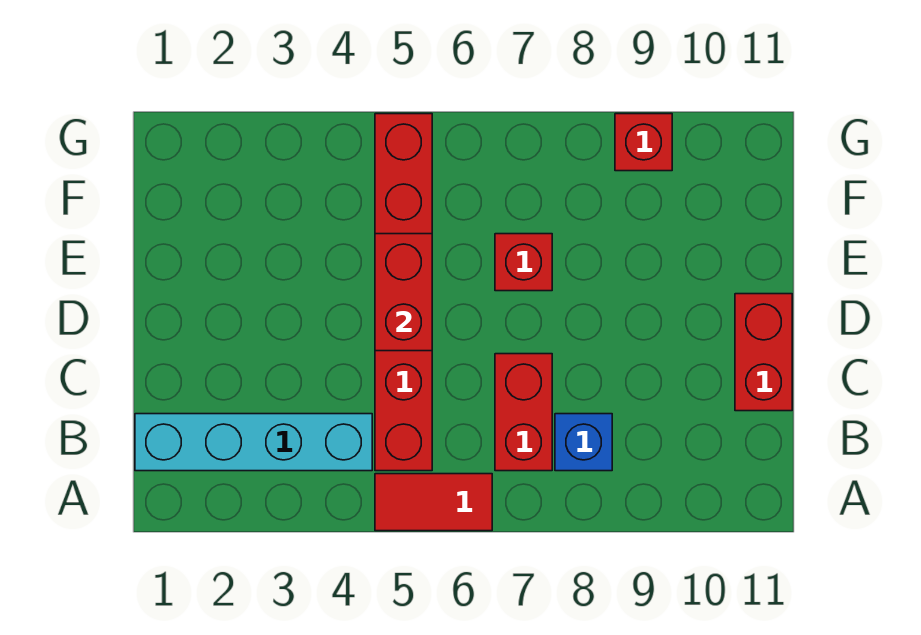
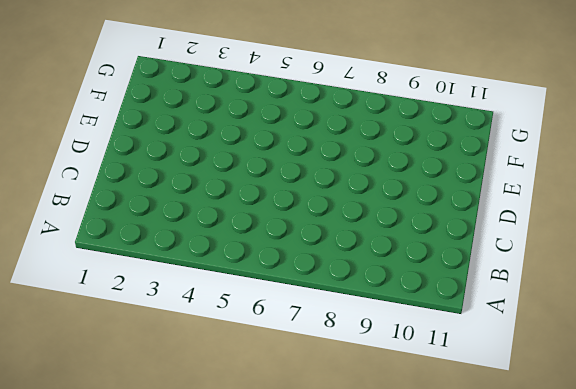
none -> red 1x2 tile [375,474,492,531]
none -> cyan 1x4 brick [135,414,372,471]

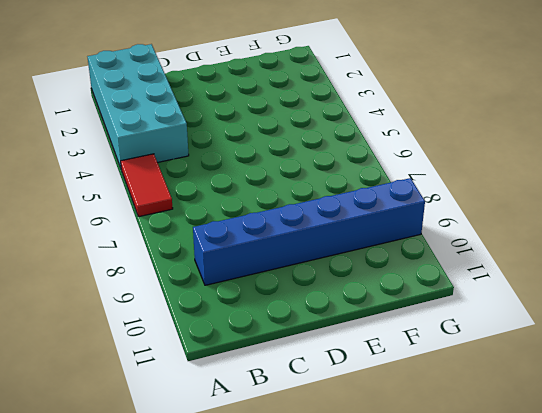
cyan 2x4 brick [88,44,189,168] -> cyan 1x4 brick [135,414,372,471]
blue 1x6 brick [193,178,425,285] -> red 1x1 brick [615,114,672,171]
none -> red 1x6 brick [375,114,432,471]
none -> red 1x2 brick [495,354,552,471]

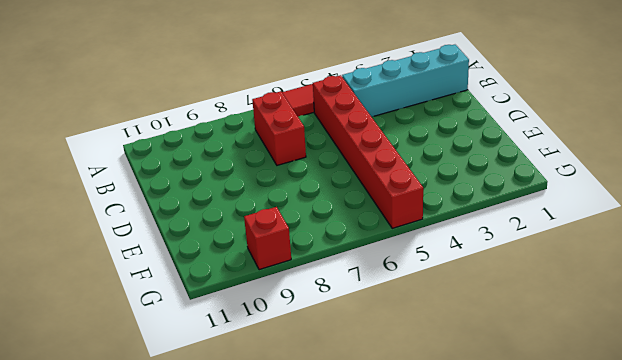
none -> blue 1x1 brick [555,414,612,471]
none -> red 1x2 brick [735,294,792,411]

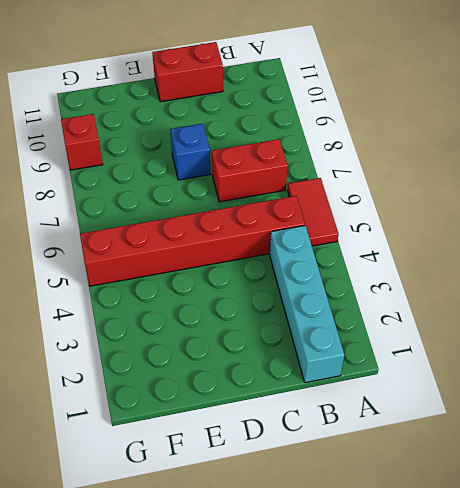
blue 1x1 brick [170,124,210,180] -> blue 1x1 brick moved to [555,414,612,471]
none -> red 1x1 brick [495,234,552,291]
none -> red 1x2 brick [375,234,432,351]

